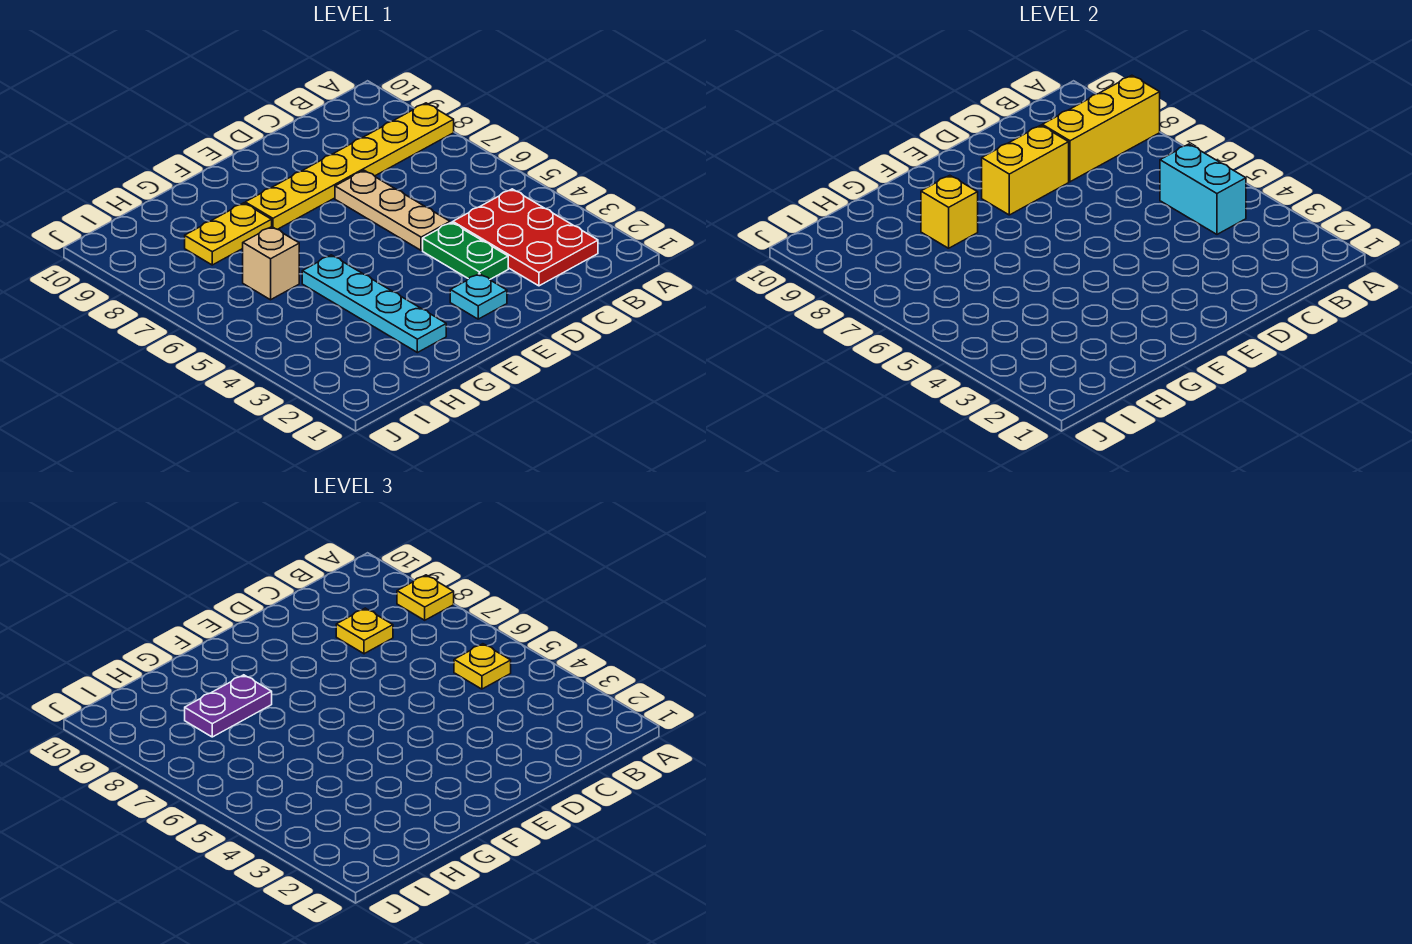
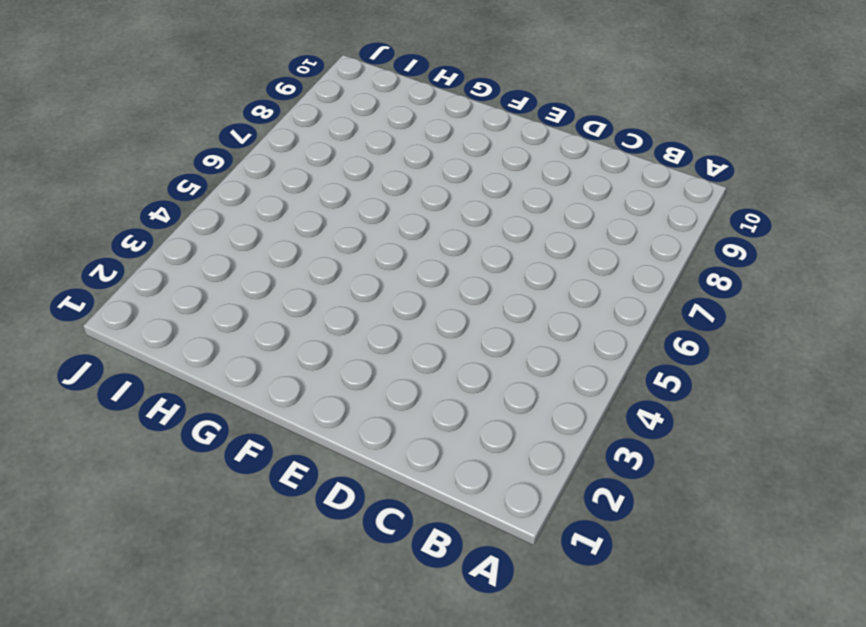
none -> yellow 1x6 plate [245,103,454,229]
none -> red 2x3 plate [453,189,598,286]
none -> green 1x2 plate [423,222,508,279]

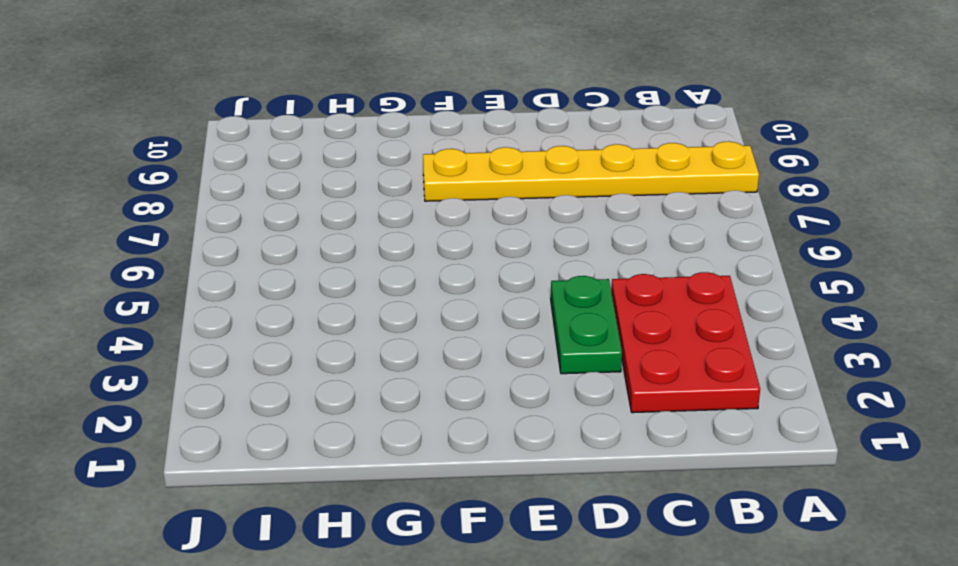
none -> tan 1x3 plate [335,170,450,250]
none -> cyan 1x1 plate [450,274,507,319]
none -> cyan 1x4 plate [302,255,446,353]

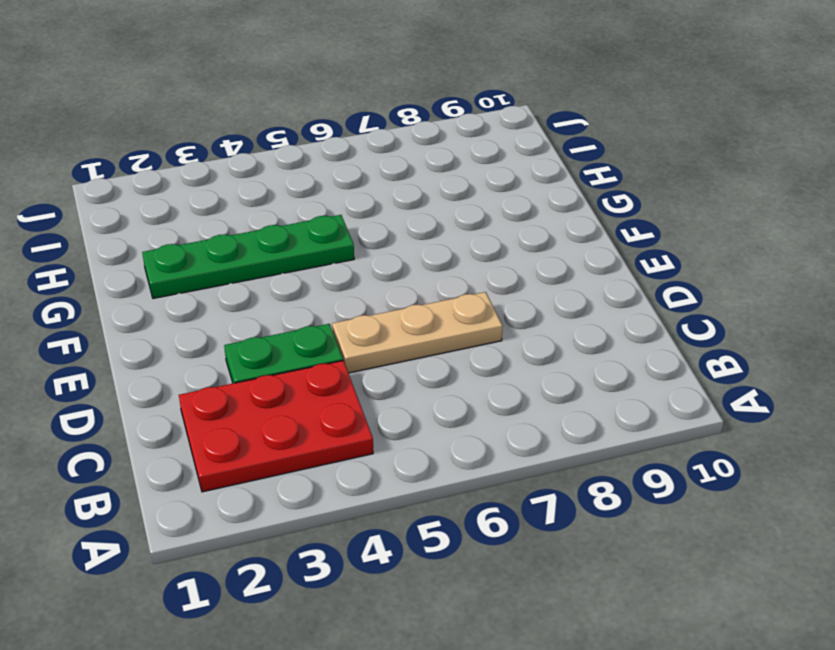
green 1x4 plate [142,215,354,299] -> cyan 1x4 plate [302,255,446,353]
none -> yellow 1x6 plate [245,103,454,229]
none -> cyan 1x1 plate [450,274,507,319]
none -> yellow 1x2 plate [185,203,272,265]

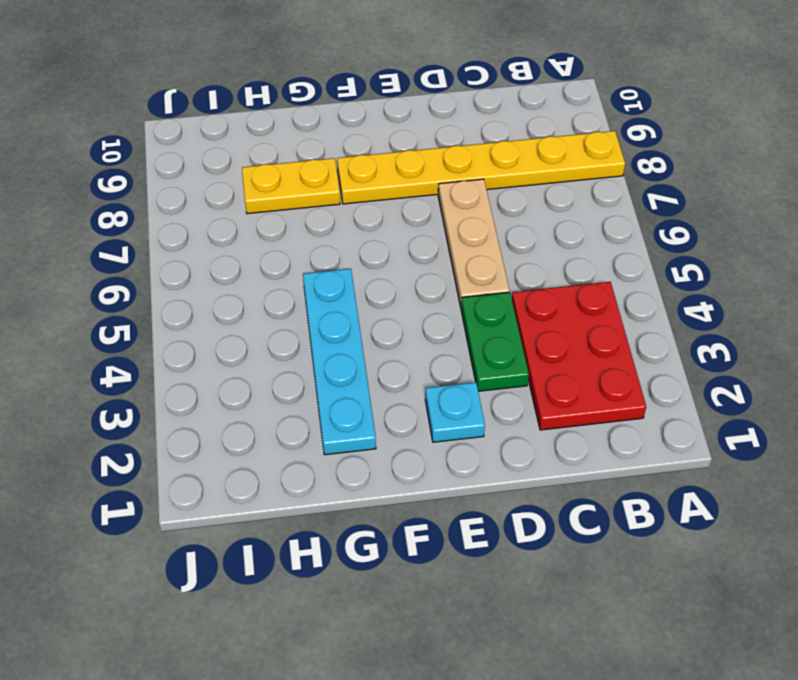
none -> tan 1x1 brick [243,227,299,300]
none -> yellow 1x3 brick [1042,75,1160,182]
none -> cyan 1x2 brick [1160,144,1246,234]

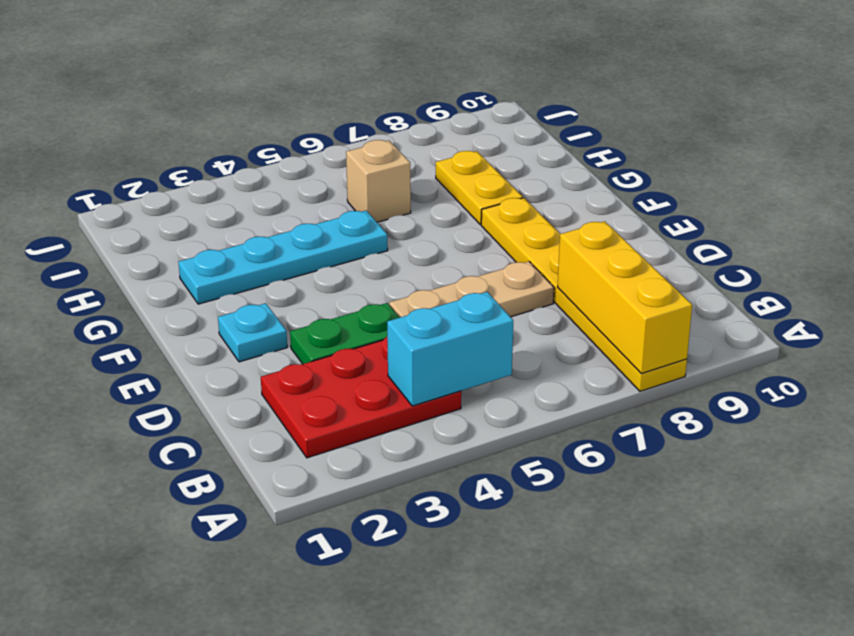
none -> yellow 1x2 brick [982,125,1069,215]
none -> yellow 1x1 brick [921,175,978,248]
none -> yellow 1x1 plate [397,575,454,620]

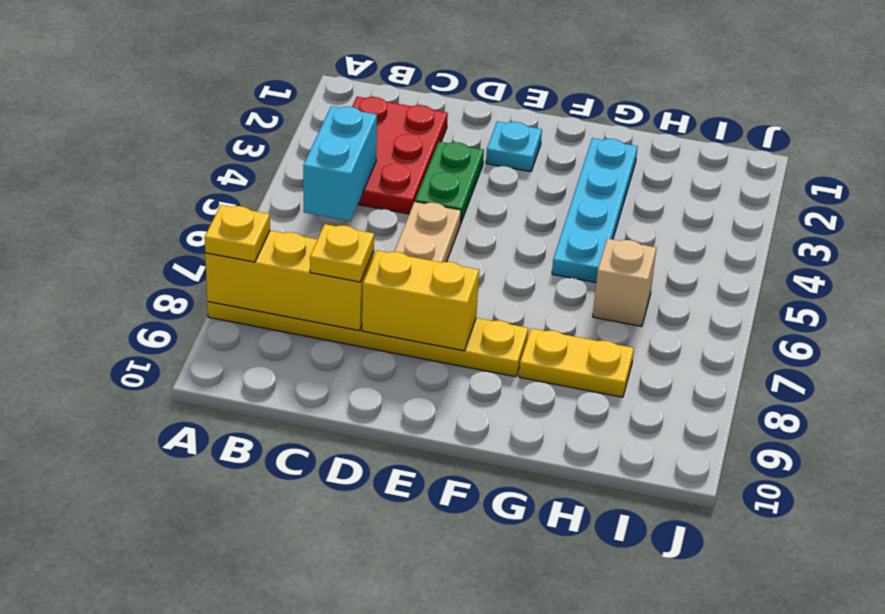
none -> yellow 1x1 brick [921,175,978,248]
none -> yellow 1x1 plate [454,644,511,689]
none -> purple 1x2 plate [185,675,272,737]

